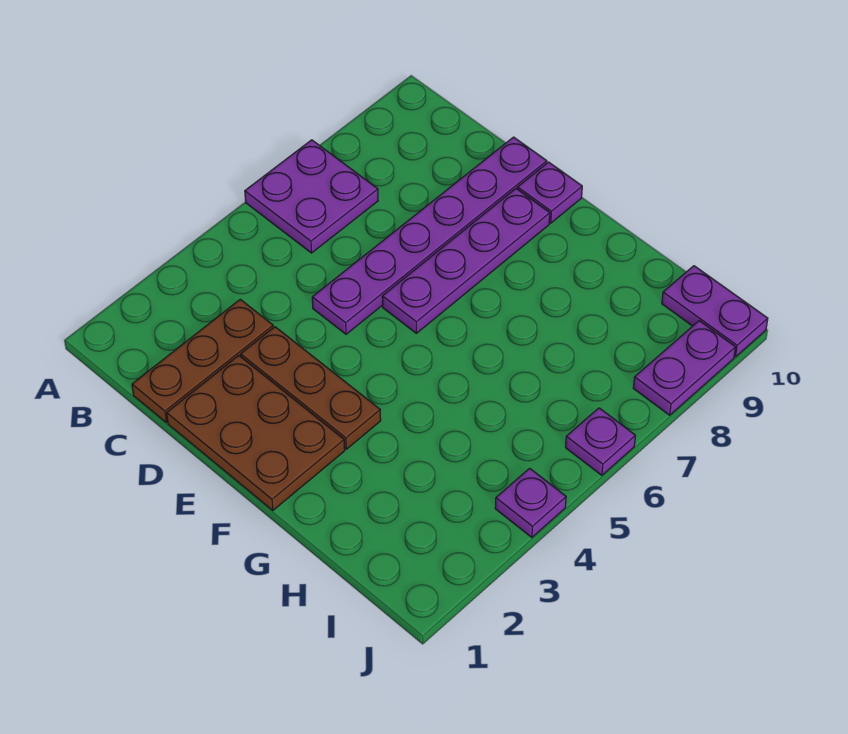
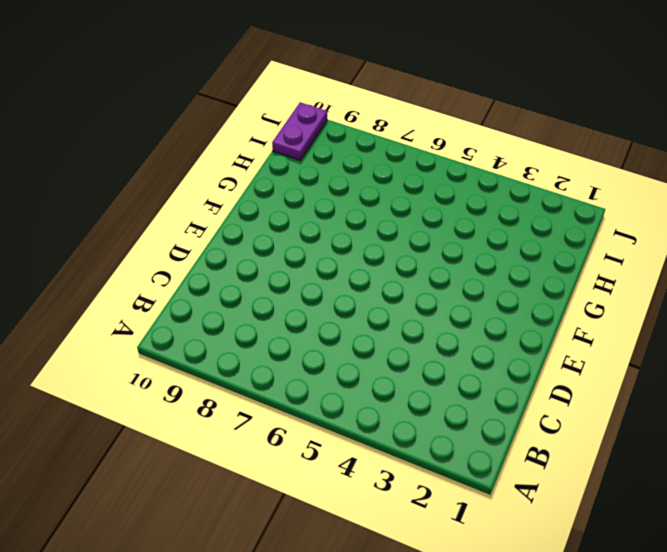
none -> purple 2x2 plate [245,140,378,253]
none -> brown 1x3 plate [132,299,273,422]

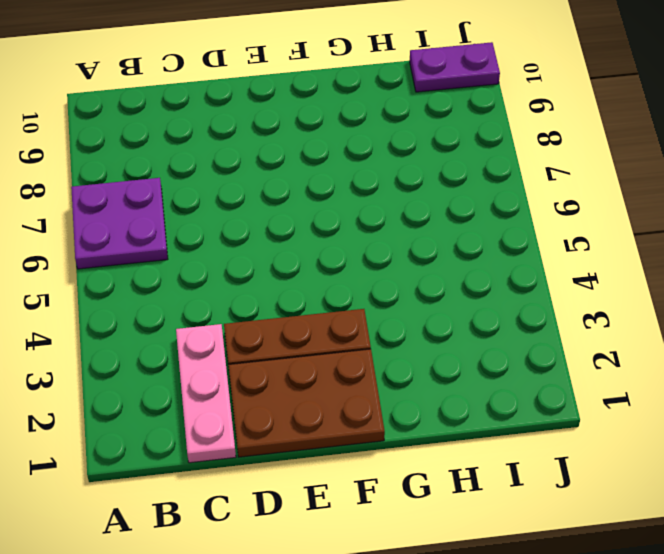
pink 1x3 plate [176,324,236,463] -> brown 1x3 plate [132,299,273,422]
none -> purple 1x6 plate [312,137,547,334]
none -> purple 1x4 plate [382,189,550,333]

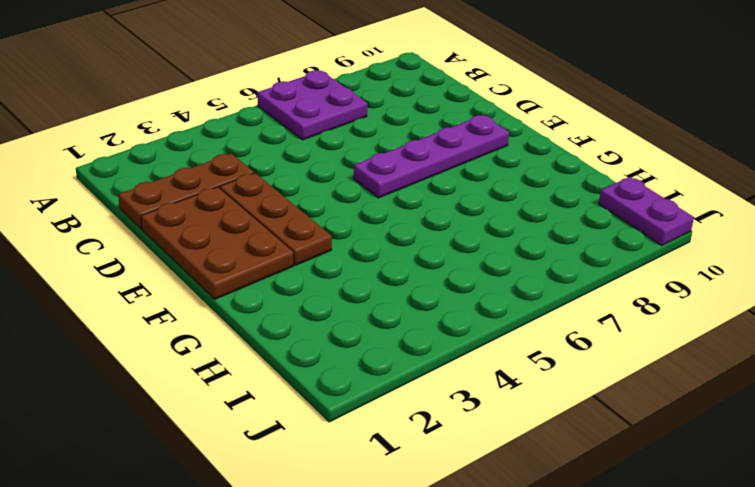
none -> purple 1x6 plate [312,137,547,334]
none -> purple 1x1 plate [517,162,582,223]

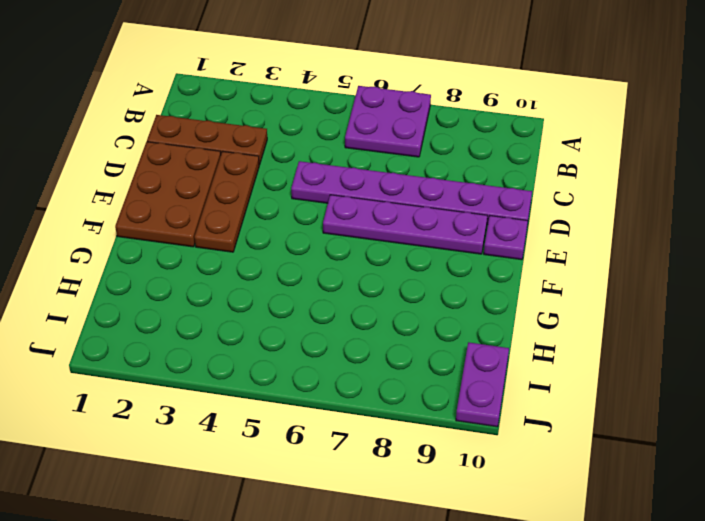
none -> purple 1x1 plate [495,468,566,537]
none -> purple 1x1 plate [566,408,635,475]

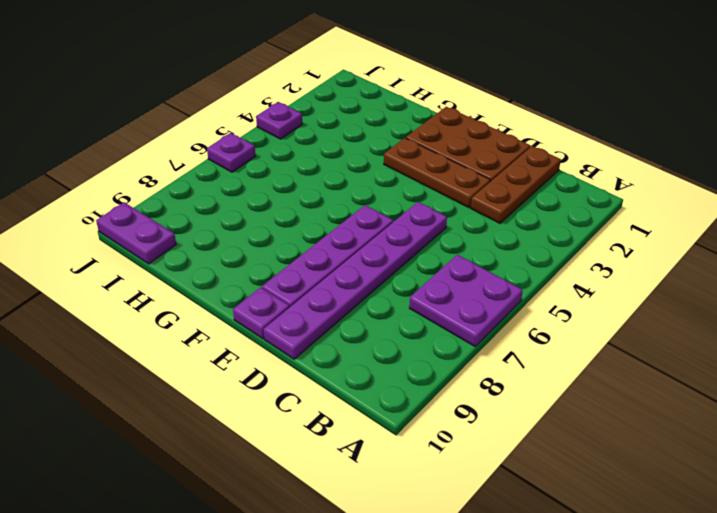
none -> purple 1x2 plate [633,321,735,415]

